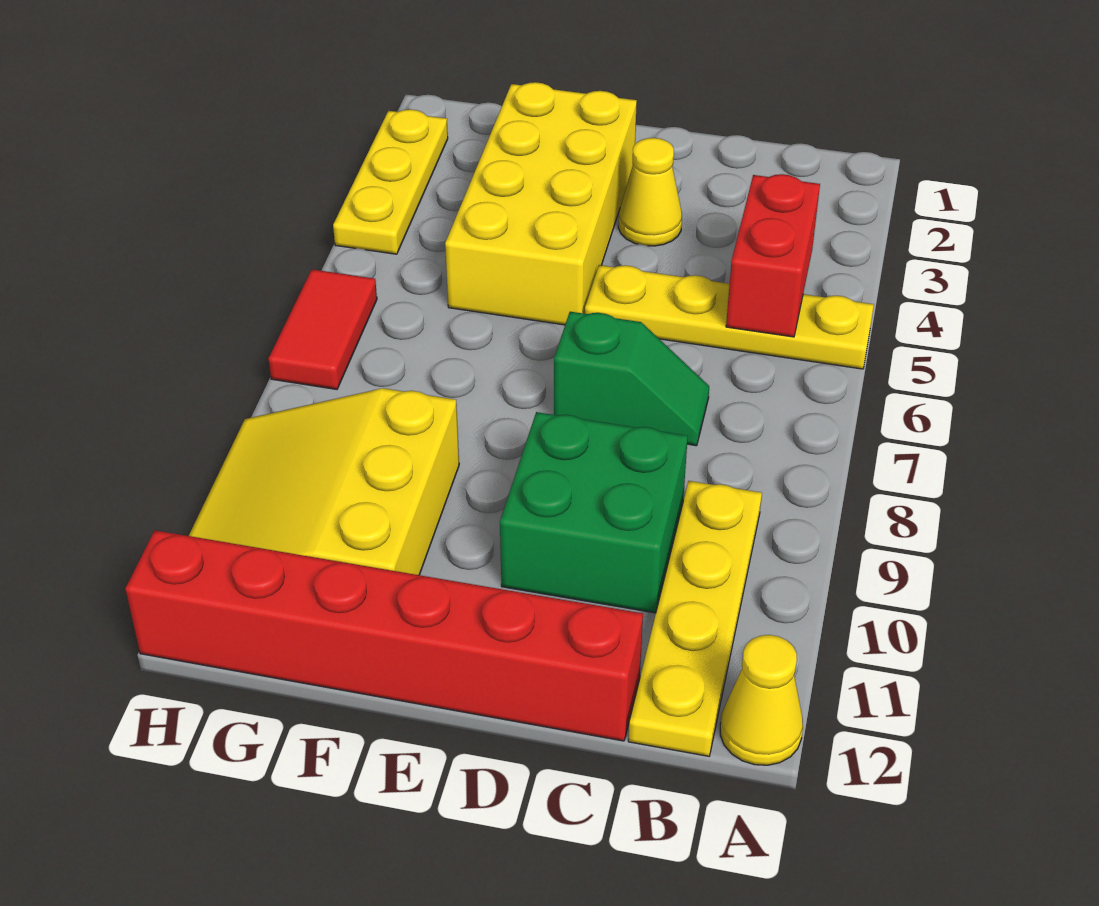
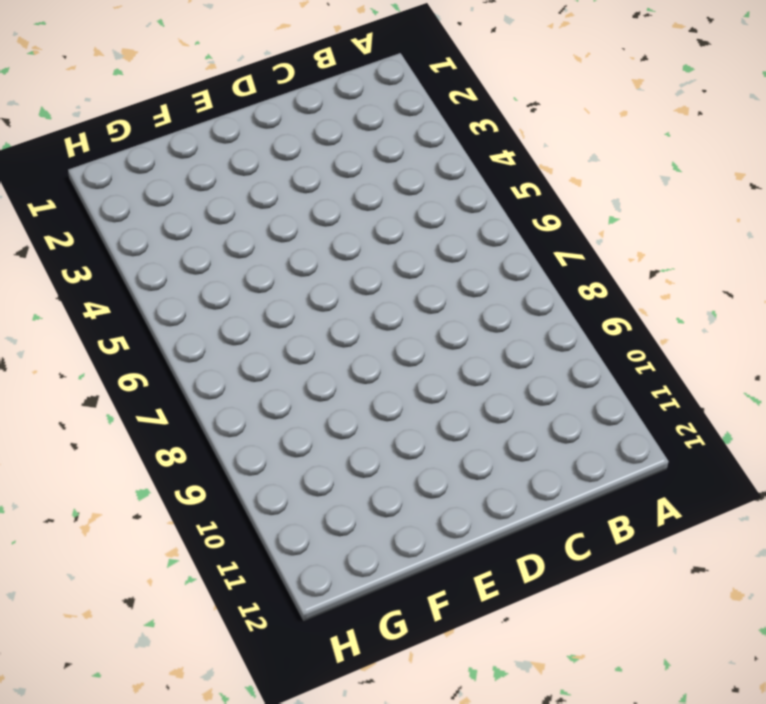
none -> yellow 1x4 plate [585,265,874,369]
none -> yellow 1x1 cone [720,635,803,765]
none -> yellow 1x4 plate [628,481,762,756]

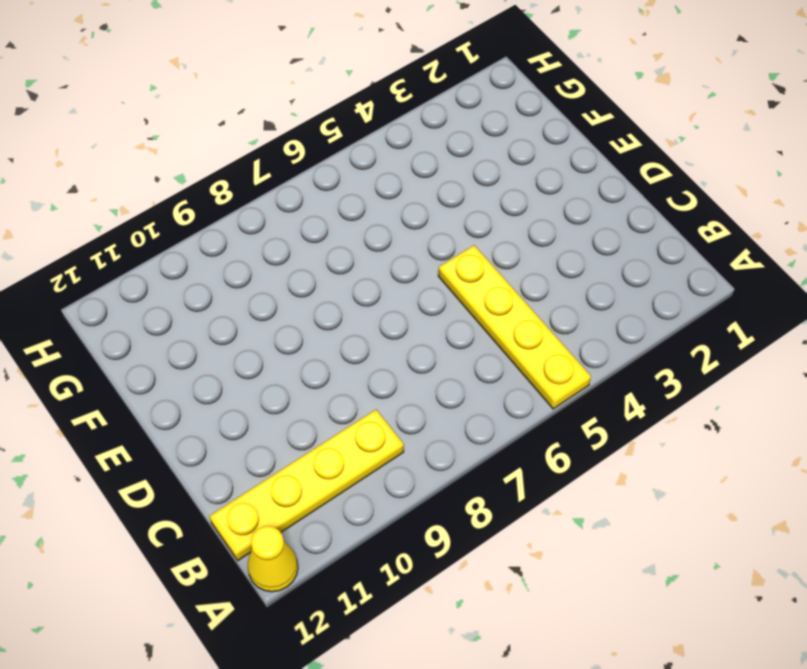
none -> green 1x2 slope [554,312,709,446]
none -> green 2x2 brick [500,412,688,613]
none -> red 1x6 brick [125,530,643,741]

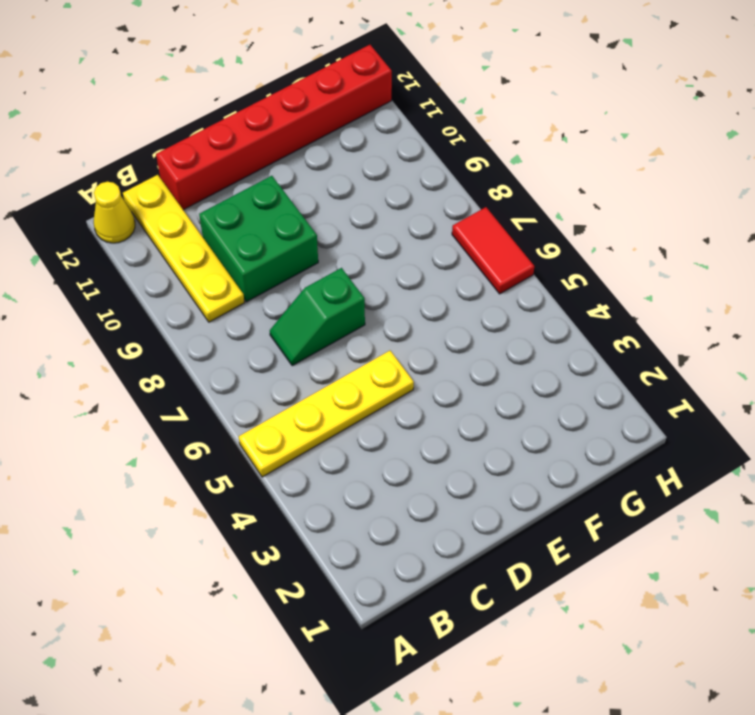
none -> yellow 1x1 cone [618,138,682,246]
none -> yellow 2x4 brick [445,82,637,325]
none -> yellow 3x3 slope [189,388,459,575]

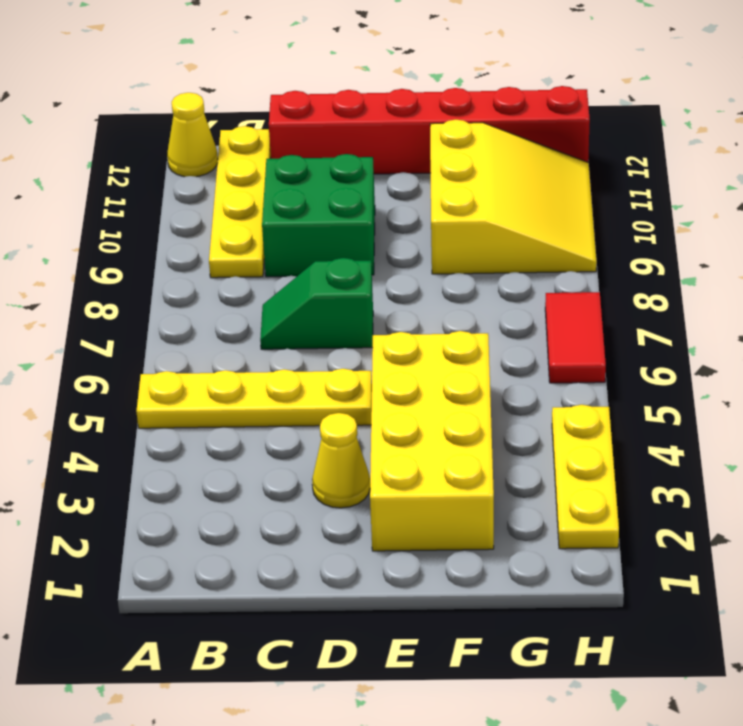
none -> red 1x2 brick [726,174,820,337]

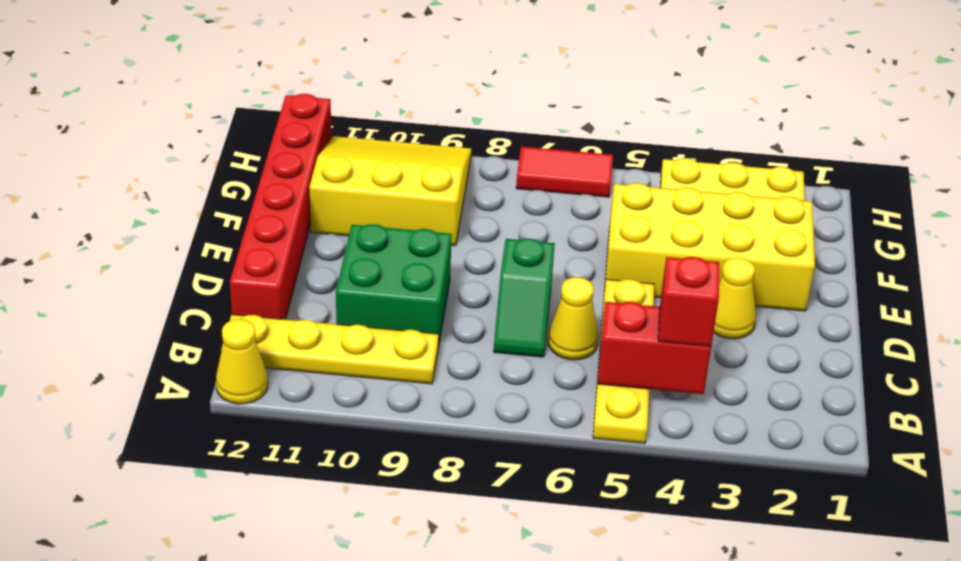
red 1x1 brick [658,257,719,346] -> none
yellow 1x1 cone [548,277,598,360] -> none

